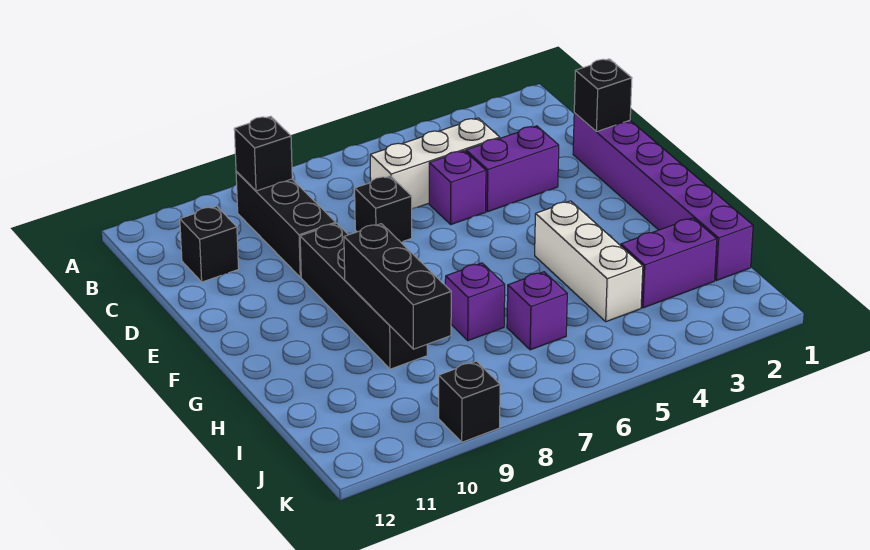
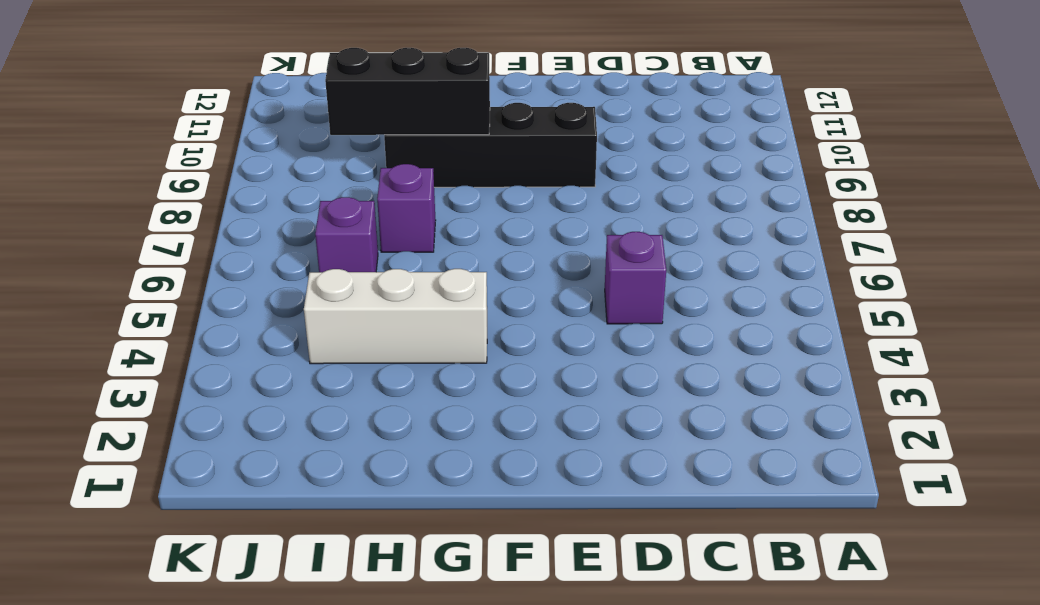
none -> black 1x3 brick [236,172,336,277]
none -> white 1x3 brick [370,118,500,209]
none -> black 1x1 brick [180,206,239,282]

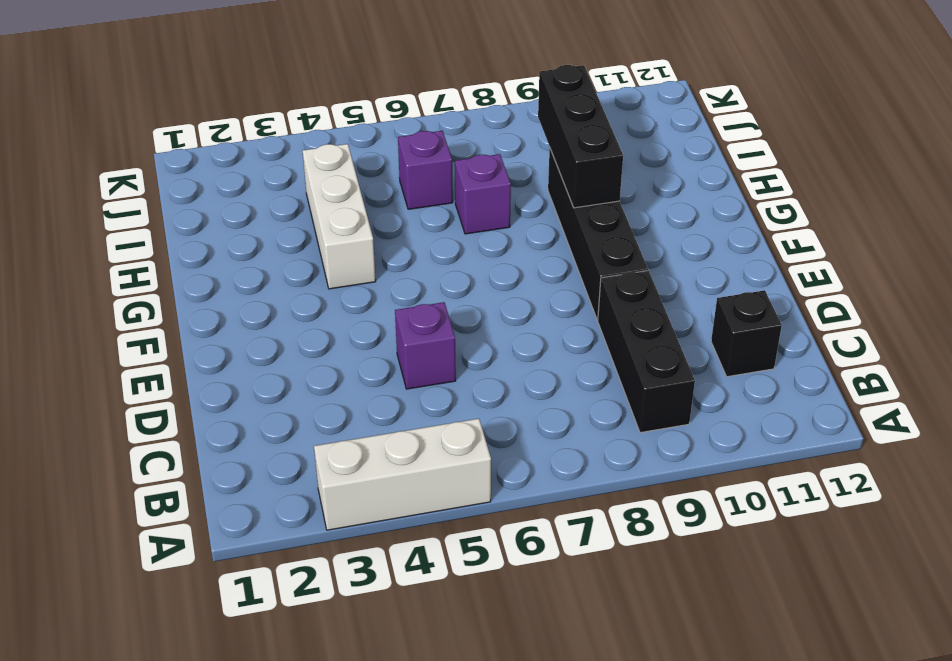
white 1x3 brick [314,419,491,530] -> white 1x3 brick moved to [370,118,500,209]
none -> purple 1x6 brick [573,113,753,281]
none -> purple 1x2 brick [466,126,559,212]
none -> black 1x1 brick [355,176,412,242]

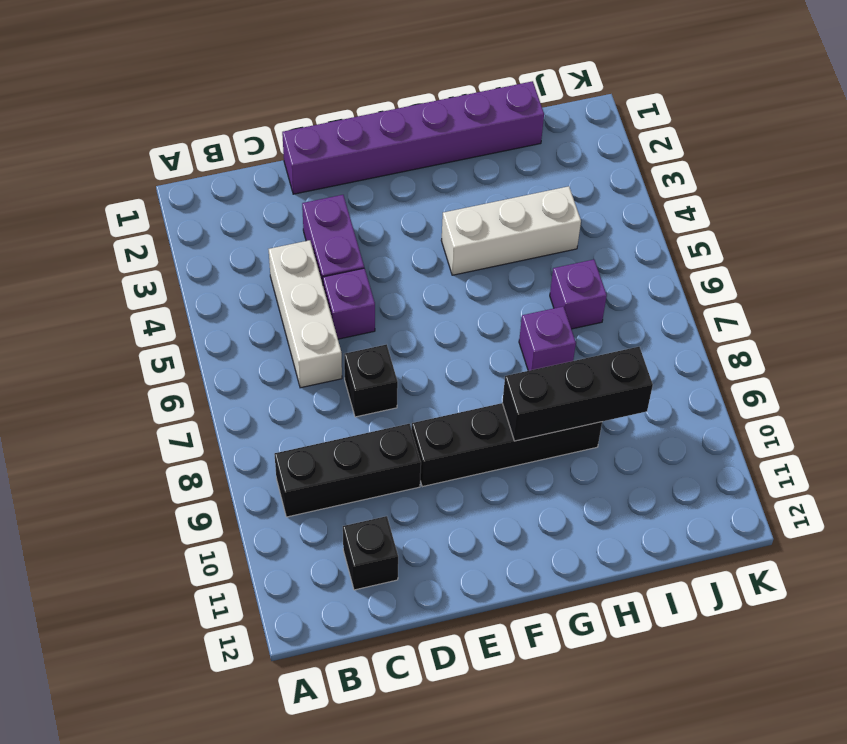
none -> purple 1x2 brick [621,218,717,308]
none -> black 1x1 brick [439,361,500,442]
none -> black 1x1 brick [234,116,292,191]

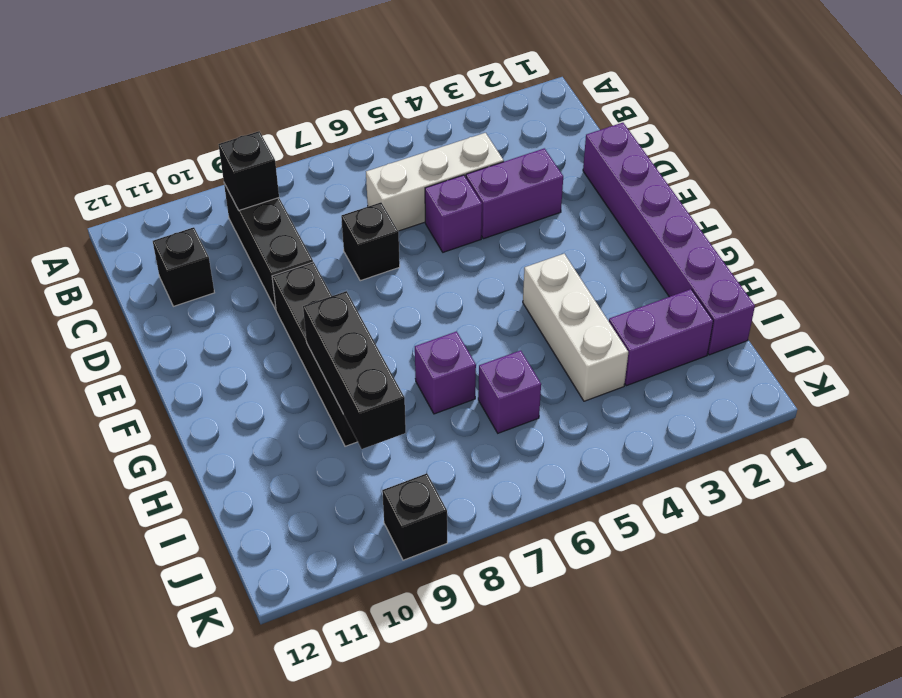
none -> black 1x1 brick [574,59,632,132]

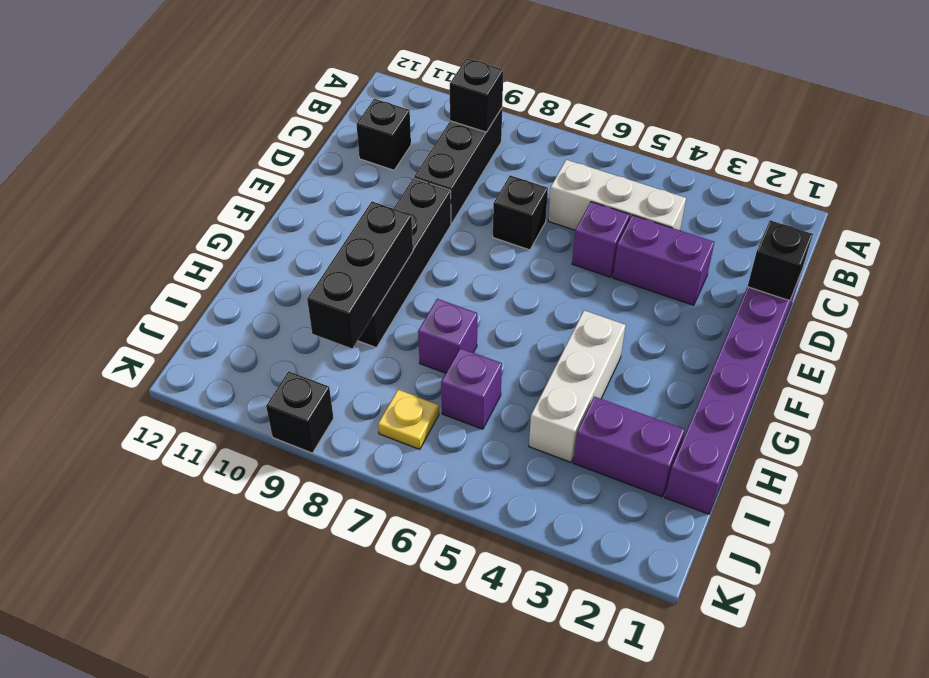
yellow 1x1 plate [378,390,439,449] -> none

